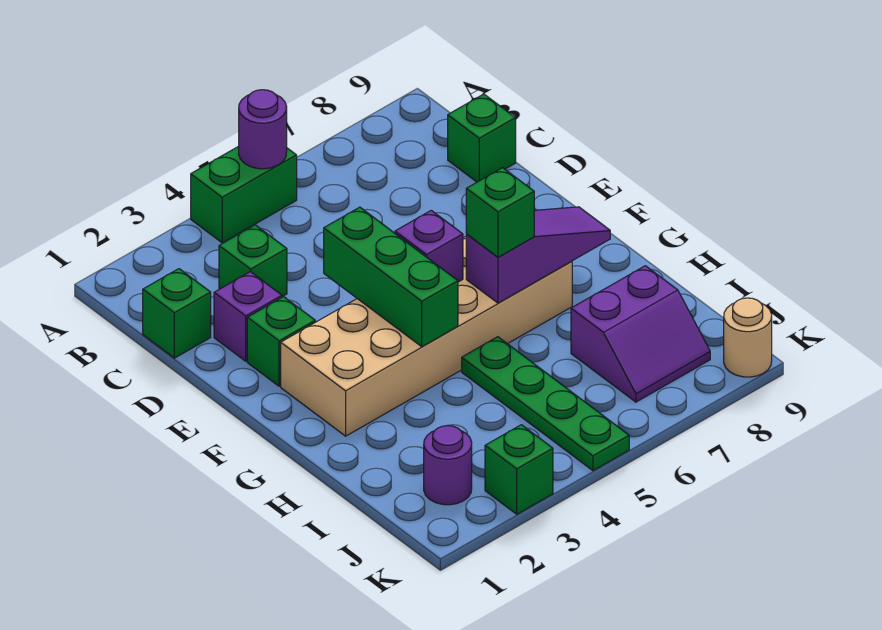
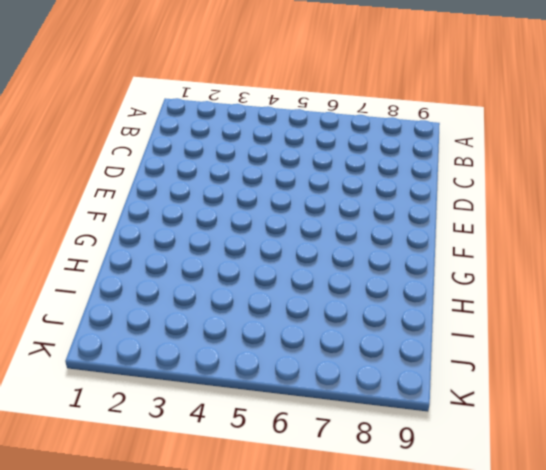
none -> green 1x2 brick [191,146,297,243]
none -> green 1x1 brick [143,269,211,358]
none -> green 1x1 brick [219,225,287,296]

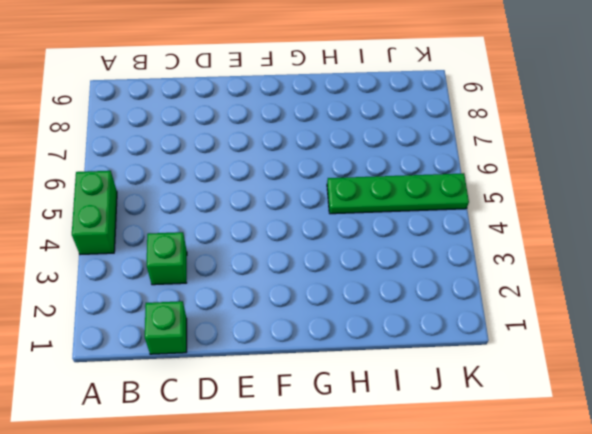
none -> green 1x1 brick [448,94,516,182]
none -> purple 1x1 brick [214,272,282,361]
none -> green 1x1 brick [247,297,315,386]

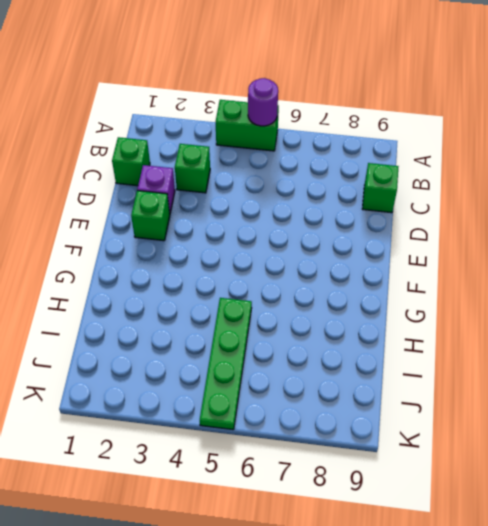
none -> tan 2x6 brick [281,237,572,436]
none -> purple 2x2 slope [571,266,710,402]
none -> purple 1x1 round brick [424,426,472,505]

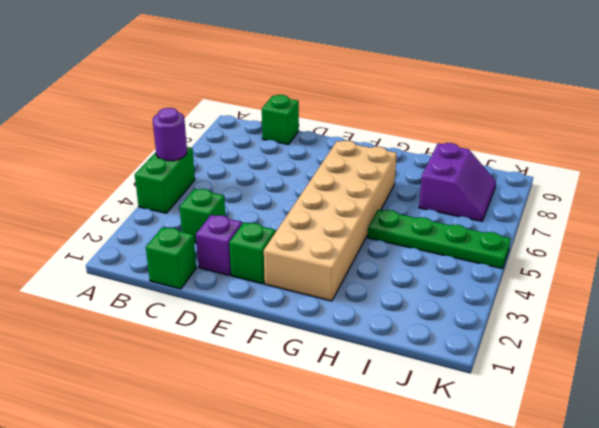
none -> purple 1x1 round brick [424,426,472,505]
none -> green 1x1 brick [485,425,553,514]
none -> tan 1x1 round brick [724,298,772,377]

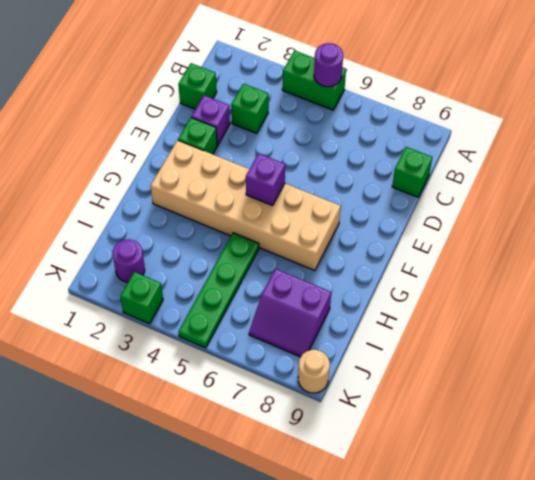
none -> green 1x3 brick [324,207,458,347]
none -> purple 1x3 slope [466,207,610,303]
none -> green 1x1 brick [466,168,534,257]

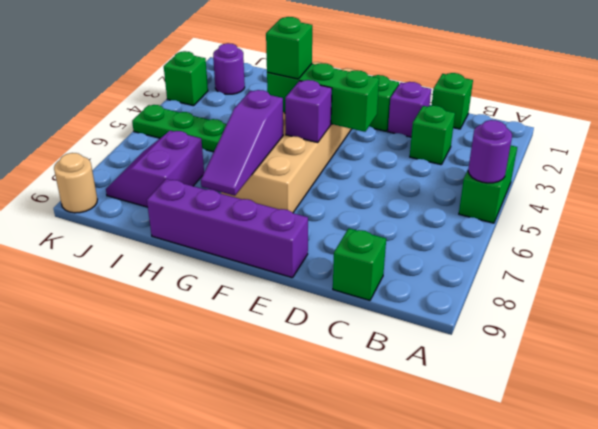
purple 1x4 brick [147,179,308,278] -> none
green 1x1 brick [266,17,312,79] -> green 1x1 brick moved to [466,168,534,257]

